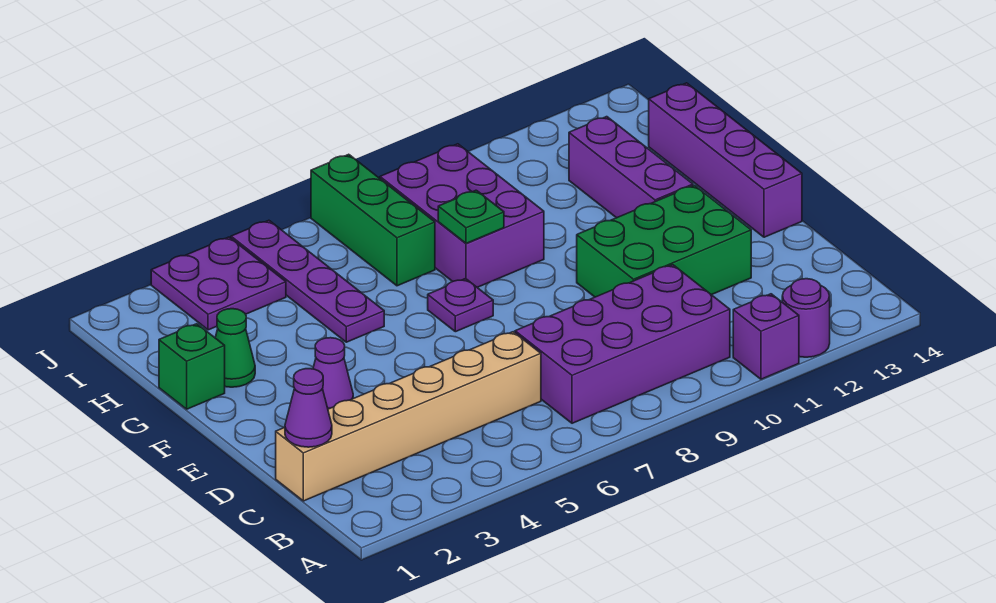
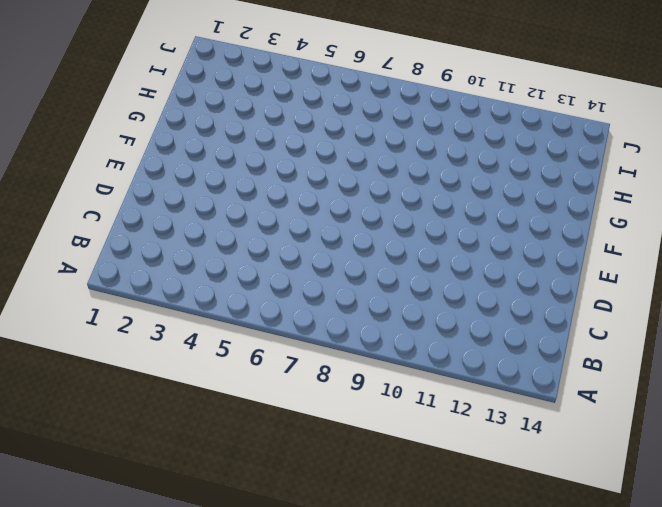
none -> purple 1x1 brick [733,294,799,379]
none -> purple 1x1 round brick [782,279,830,357]
none -> purple 2x4 brick [515,265,730,423]

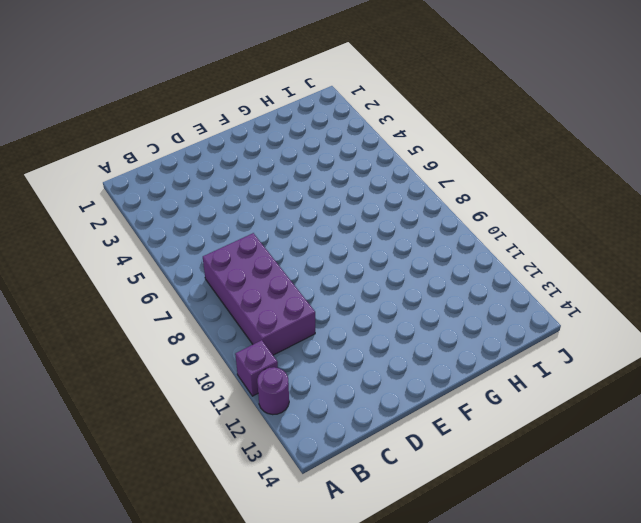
none -> tan 1x6 brick [276,332,541,501]
none -> green 2x3 brick [577,185,751,297]
none -> purple 1x1 cone [313,338,353,409]

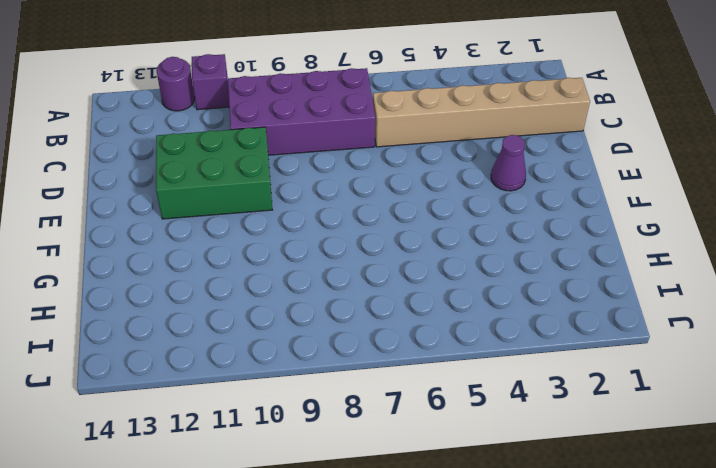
none -> purple 1x4 brick [649,83,802,237]
none -> purple 1x1 plate [428,279,493,332]
none -> purple 1x3 brick [569,117,693,218]

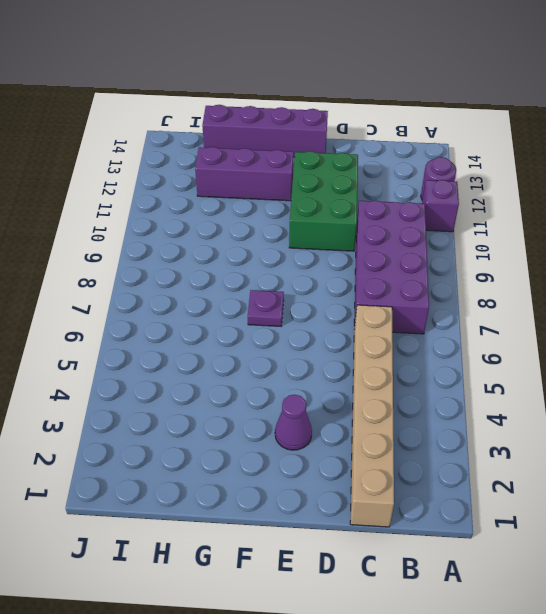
none -> green 1x1 brick [159,324,225,409]
none -> green 1x1 cone [215,309,255,387]
none -> purple 1x4 plate [231,220,384,342]

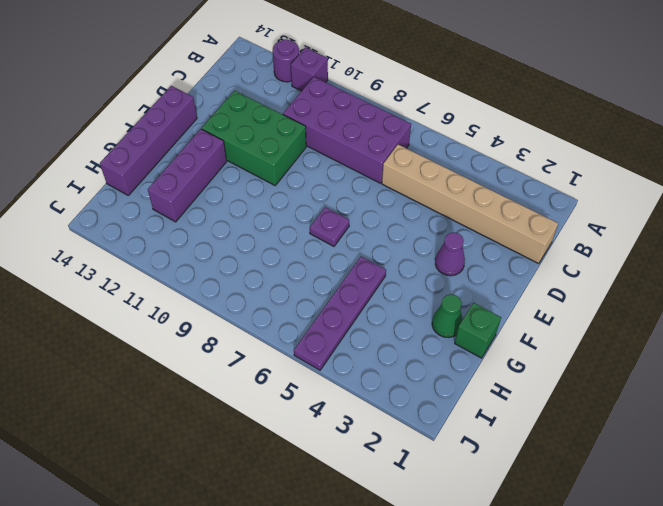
none -> purple 2x3 brick [380,144,544,287]
none -> green 1x3 brick [311,154,435,286]
none -> purple 2x2 plate [151,237,286,330]

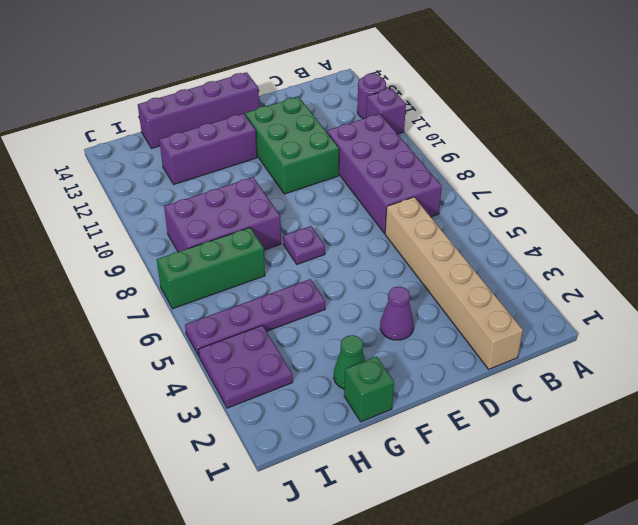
none -> purple 1x1 cone [285,369,332,447]
none -> green 1x1 plate [438,190,504,243]

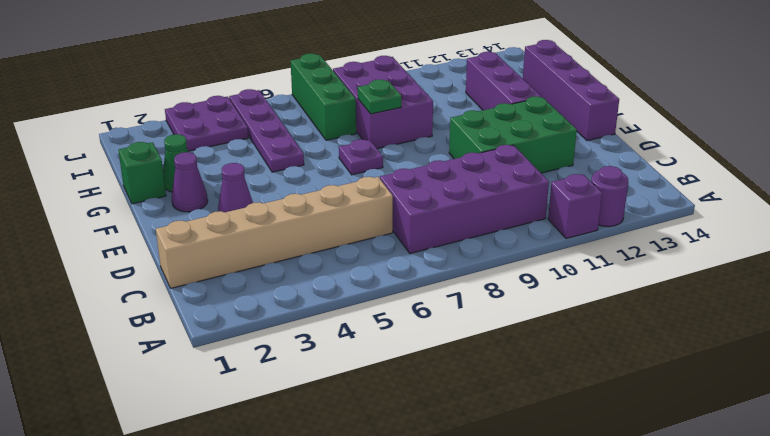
purple 1x1 cone [172,152,208,212] -> purple 1x1 cone moved to [285,369,332,447]

